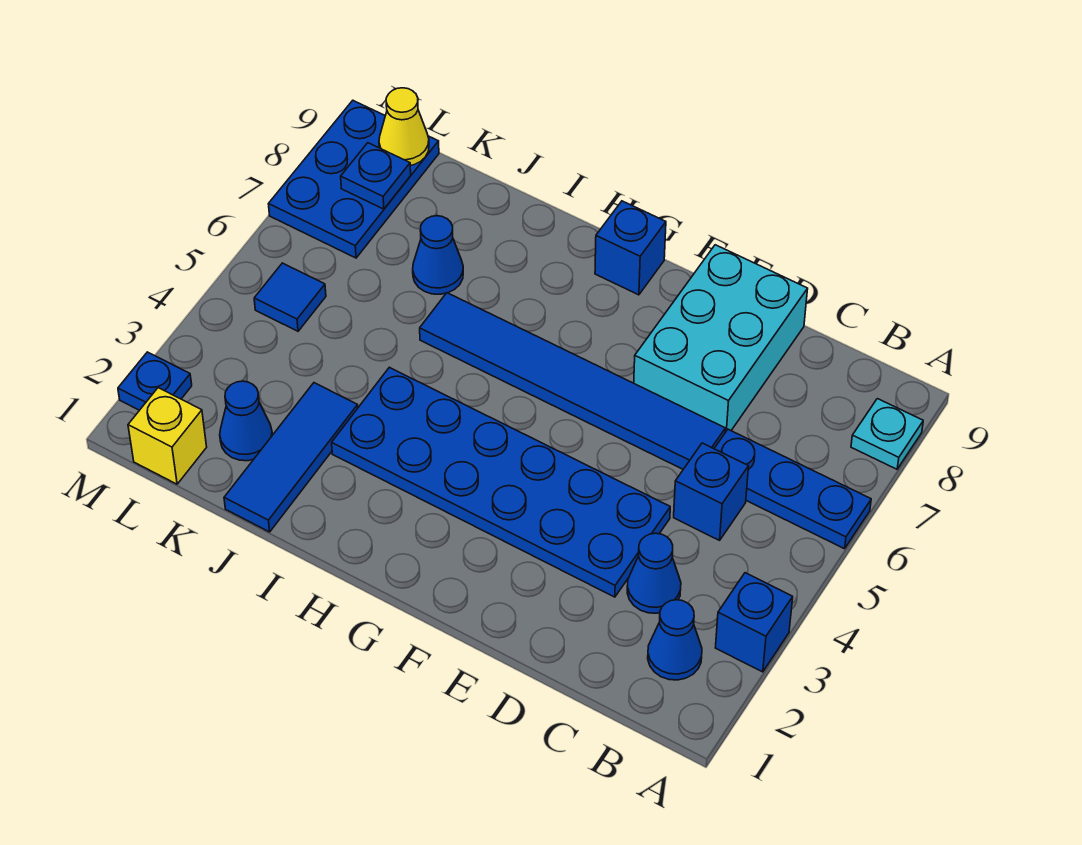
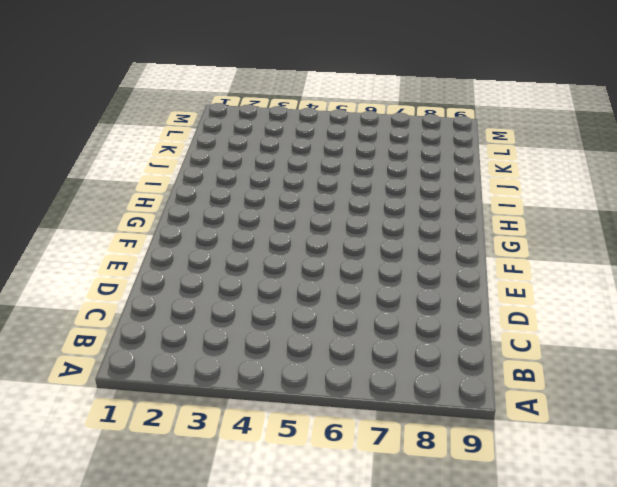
none -> blue 1x1 brick [715,573,793,672]
none -> blue 1x3 plate [714,429,871,549]
none -> cyan 1x1 plate [851,399,923,469]

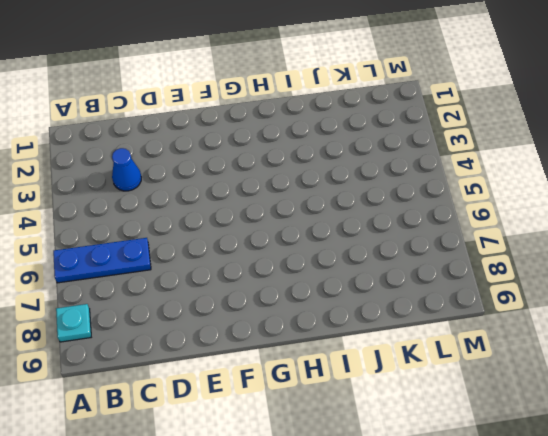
none -> blue 1x1 brick [715,573,793,672]
none -> blue 1x1 cone [648,600,702,680]
none -> blue 1x1 brick [674,443,749,540]

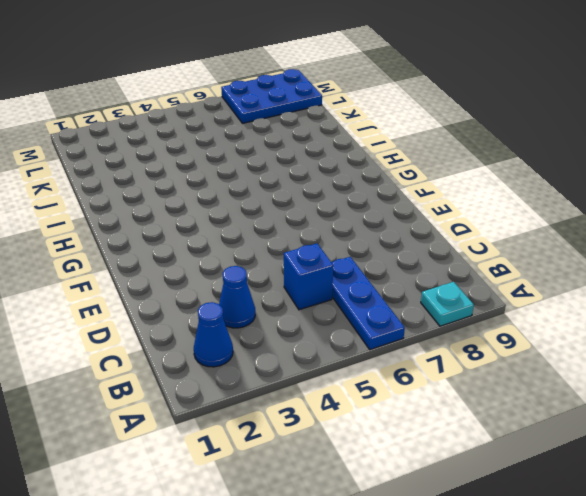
none -> blue 1x1 brick [715,573,793,672]
none -> blue 2x6 plate [332,367,670,597]
none -> blue 1x6 tile [420,293,725,469]

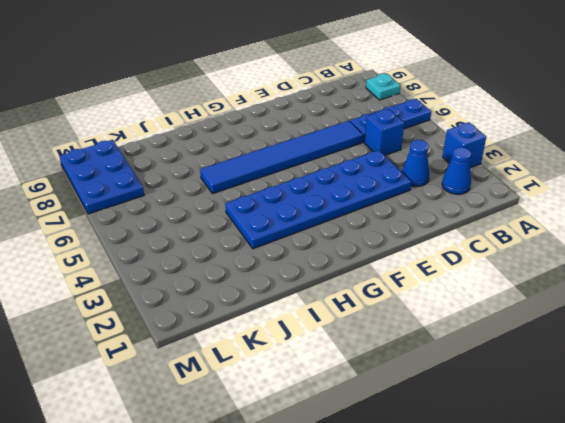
none -> cyan 2x3 brick [634,245,808,432]
none -> blue 1x1 brick [595,201,666,295]
none -> blue 1x3 tile [224,383,358,532]

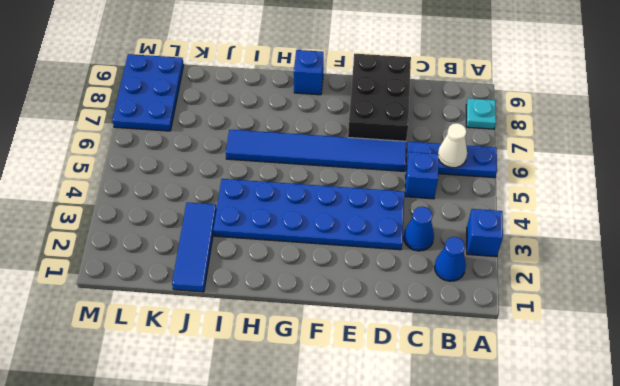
white 1x1 cone [438,123,467,168] -> none
black 2x3 brick [348,54,411,141] -> cyan 2x3 brick [634,245,808,432]
none -> blue 1x1 cone [413,216,463,294]
none -> blue 1x1 cone [220,381,272,461]
none -> yellow 1x1 brick [128,388,207,484]

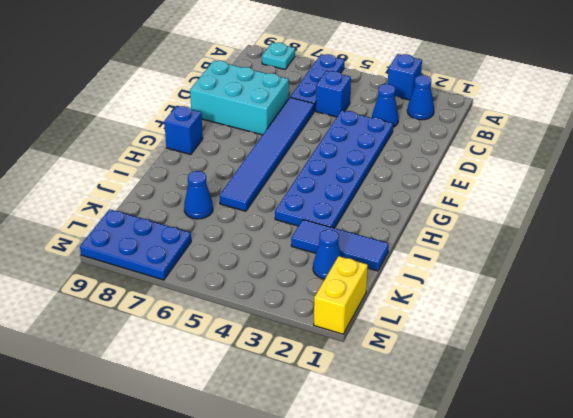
yellow 1x2 brick [314,256,368,334] -> yellow 1x1 brick [128,388,207,484]
none -> blue 1x1 tile [254,263,326,331]
none -> blue 1x1 plate [118,352,192,410]
none -> blue 1x1 plate [341,143,411,209]

